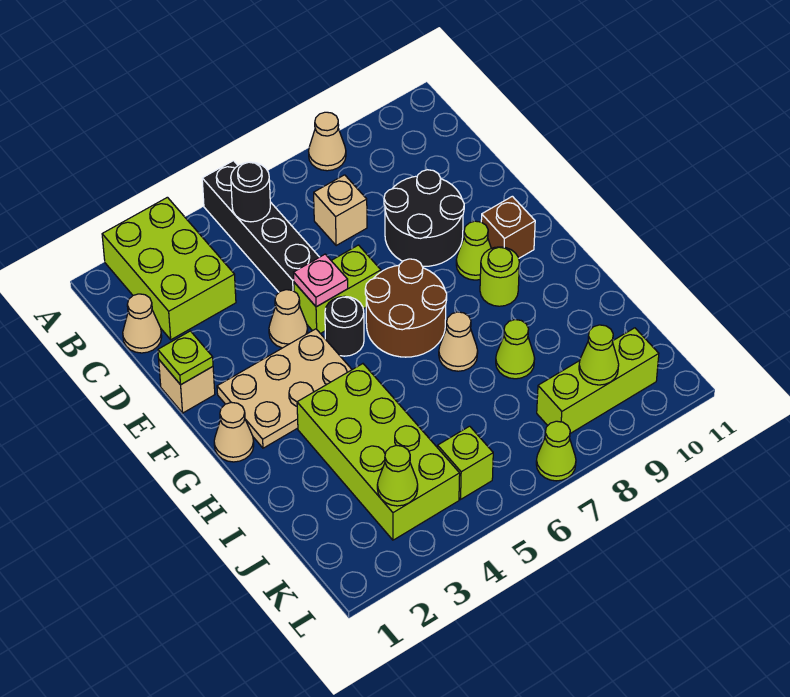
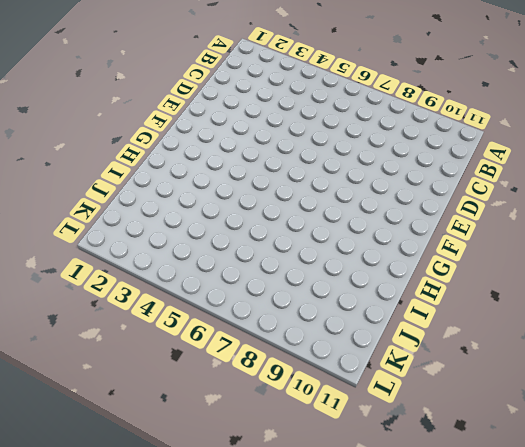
none -> lime 2x3 brick [102,197,236,340]
none -> black 1x4 brick [202,161,319,292]
none -> tan 1x1 cone [309,112,346,171]

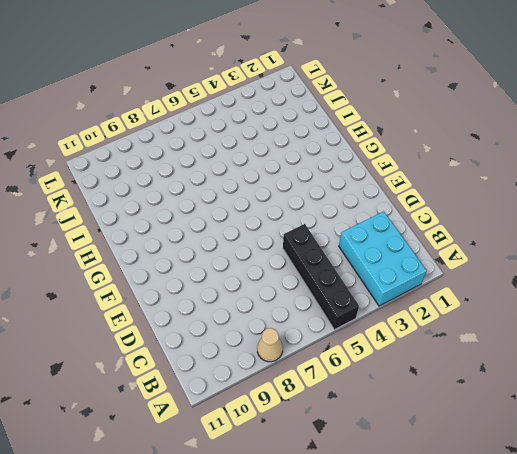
cyan 2x3 brick [339,211,427,306] -> lime 2x3 brick [102,197,236,340]
none -> tan 1x1 cone [123,294,162,353]
none -> tan 1x1 brick [314,175,367,246]
none -> black 2x2 round brick [384,170,464,266]

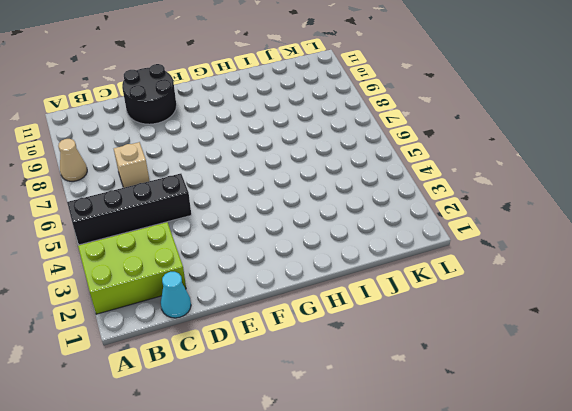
cyan 1x1 cone [161,272,191,318] -> tan 1x1 cone [123,294,162,353]
black 2x2 round brick [122,64,176,124] -> black 2x2 round brick moved to [384,170,464,266]
none -> tan 1x1 brick [159,360,215,413]
none -> tan 1x1 cone [269,290,308,348]
none -> lime 1x2 brick [294,245,381,334]

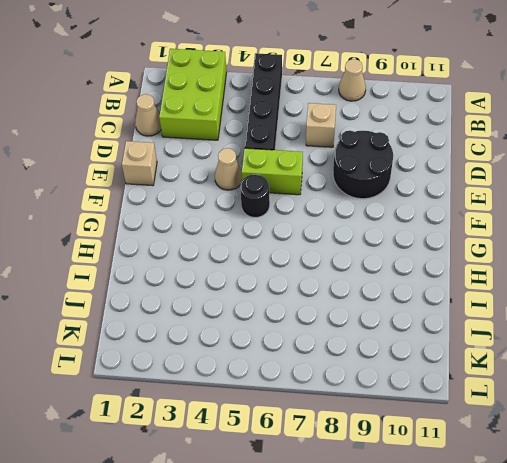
none -> tan 2x3 plate [217,329,352,448]
none -> brown 2x2 round brick [365,259,447,357]
none -> lime 1x1 cone [456,221,491,280]

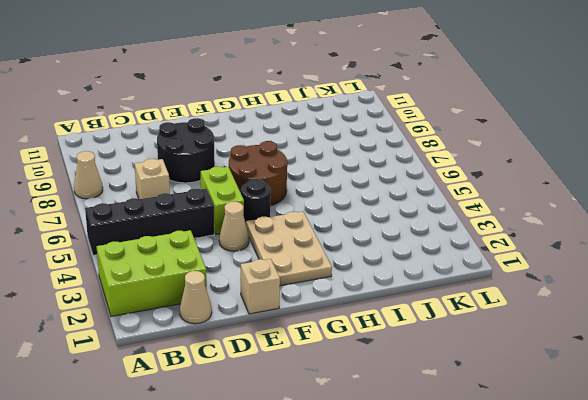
none -> lime 1x1 cone [456,221,491,280]
none -> brown 1x1 brick [481,196,535,258]
none -> tan 1x1 cone [214,402,254,462]

